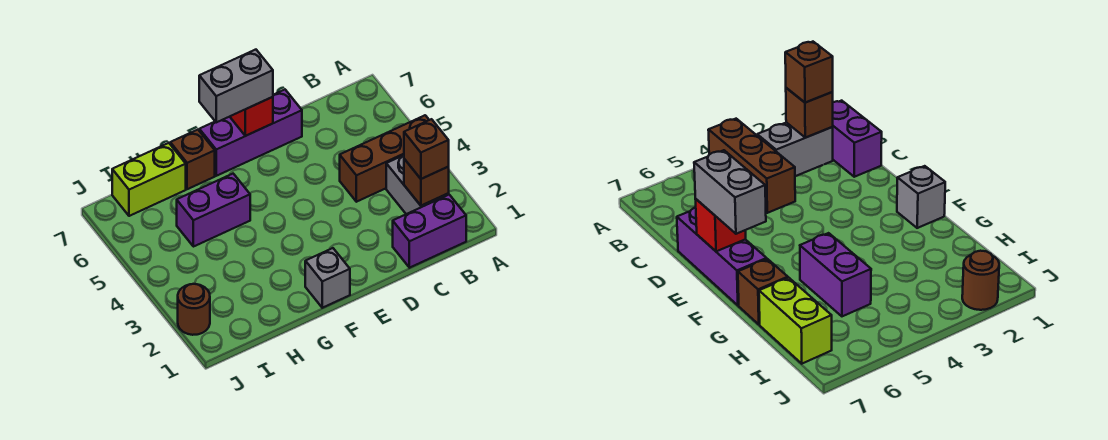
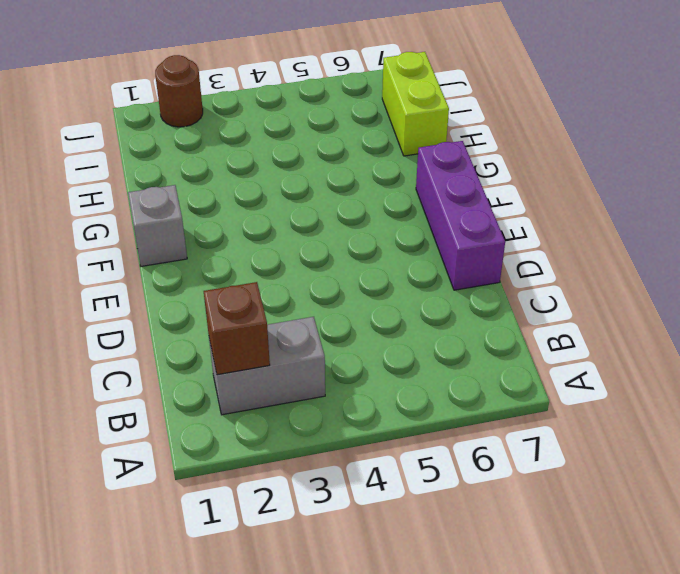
none -> brown 1x3 brick [340,115,429,202]
none -> purple 1x2 brick [393,195,466,268]
none -> purple 1x2 brick [177,174,250,247]

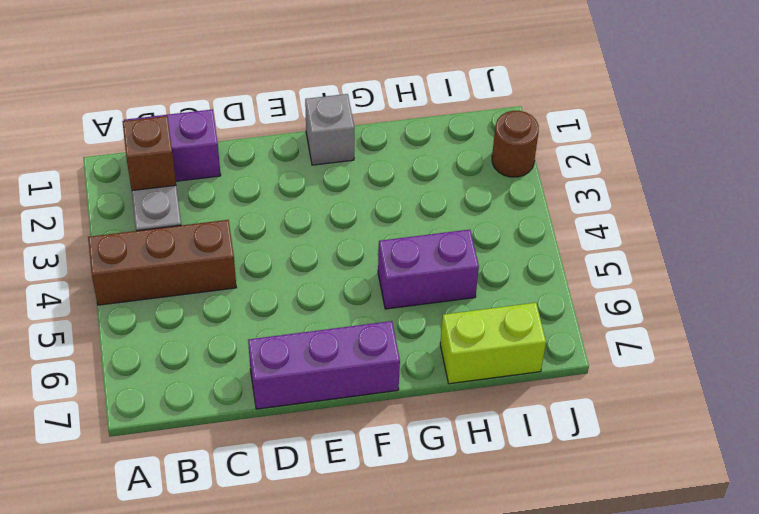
none -> brown 1x1 brick [170,130,215,189]
none -> red 1x1 brick [230,97,273,136]
none -> brown 1x1 brick [404,119,449,179]

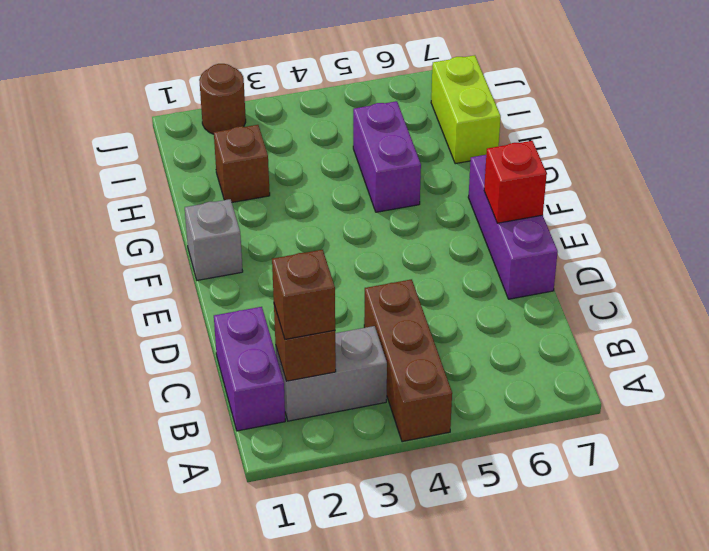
brown 1x1 brick [214,125,270,202] -> brown 1x1 brick moved to [170,130,215,189]
none -> grey 1x2 brick [199,50,273,122]

